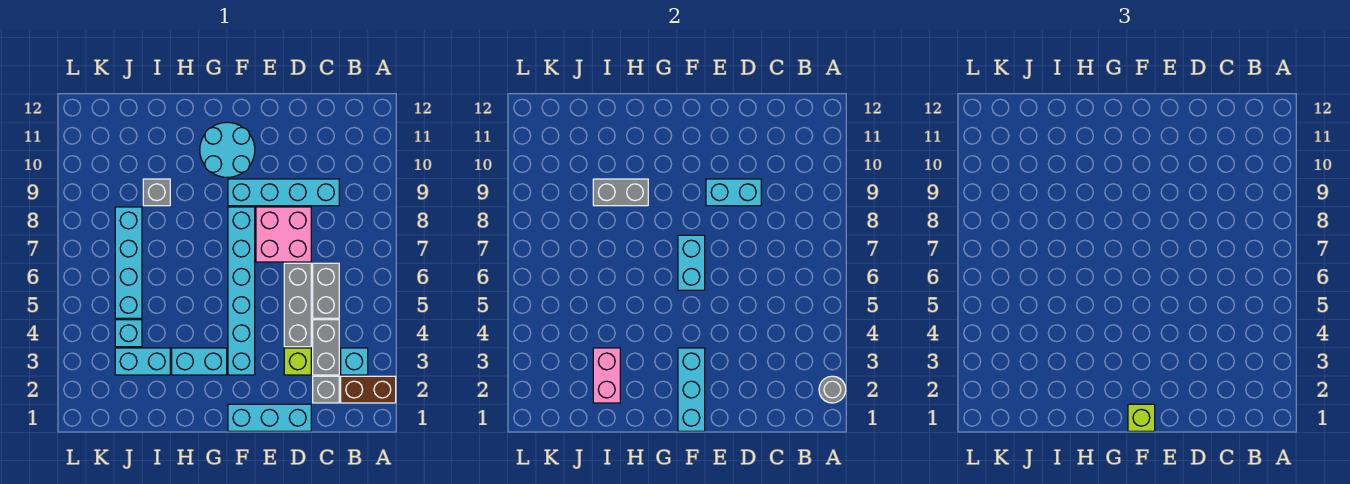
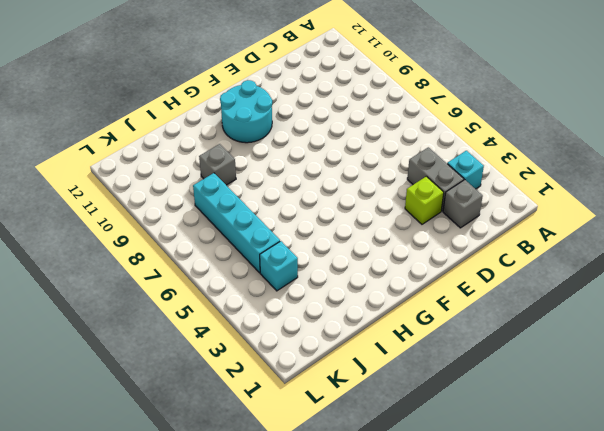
none -> brown 1x2 brick [341,376,396,403]
none -> grey 1x2 brick [313,263,339,318]
none -> cyan 1x4 brick [228,179,339,206]

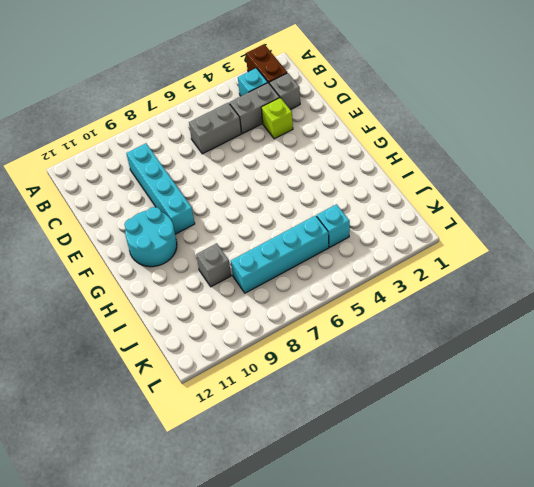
none -> cyan 1x3 brick [228,404,311,431]
none -> grey 1x3 brick [284,263,311,347]
none -> pink 2x2 brick [256,207,311,262]

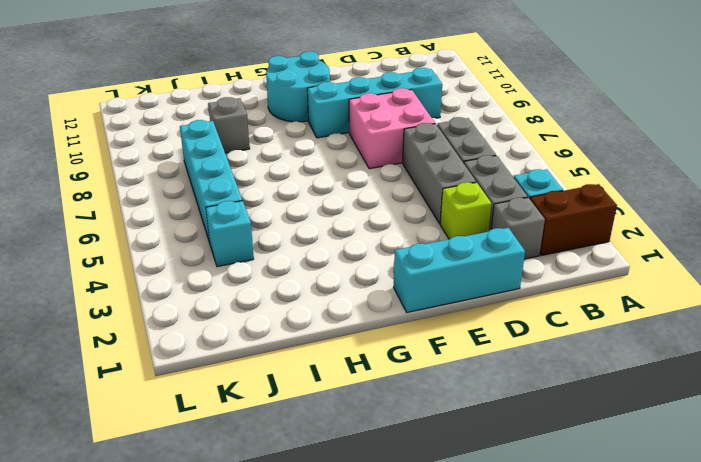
none -> cyan 1x6 brick [228,207,255,375]
none -> cyan 1x2 brick [172,348,227,375]
none -> cyan 1x2 brick [115,348,170,375]

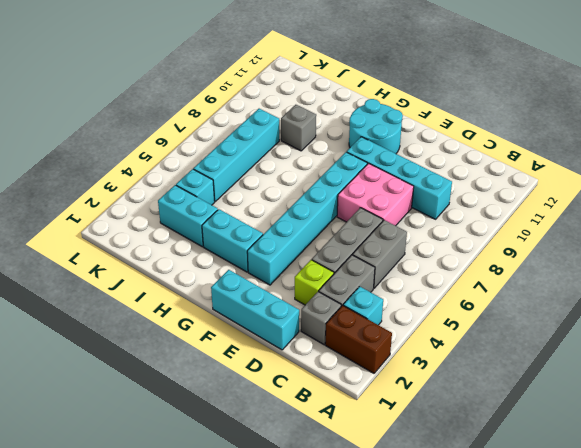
none -> grey 1x1 round brick [819,376,846,403]
none -> cyan 1x2 brick [706,179,761,206]
none -> cyan 1x3 brick [678,348,705,431]

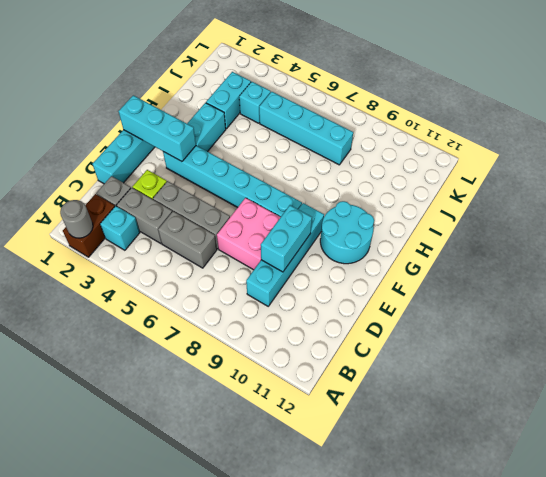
none -> grey 1x1 brick [143,179,170,206]
none -> cyan 1x2 brick [678,235,705,290]
none -> grey 1x2 brick [593,179,648,206]

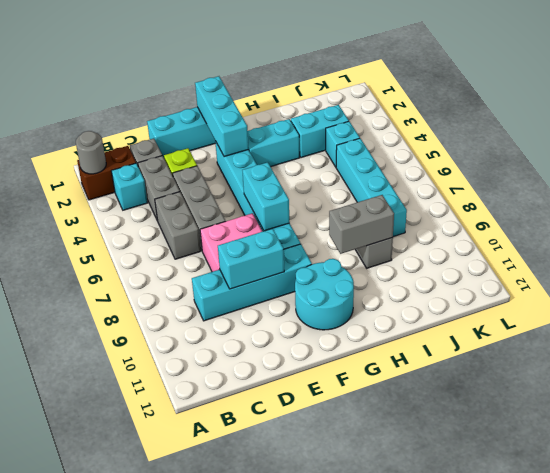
none -> pink 1x2 brick [593,348,620,403]
none -> lime 1x1 brick [1128,404,1155,431]

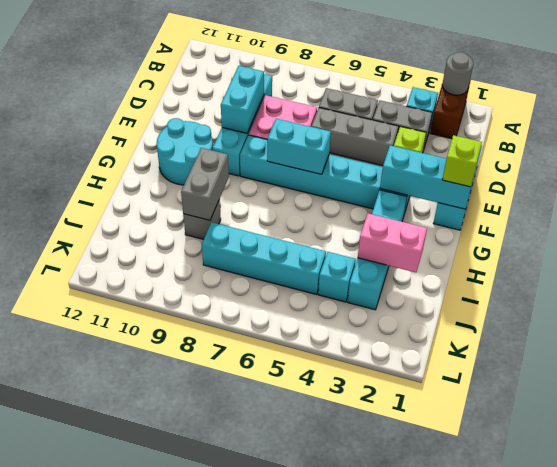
none -> grey 1x1 brick [313,376,339,403]

